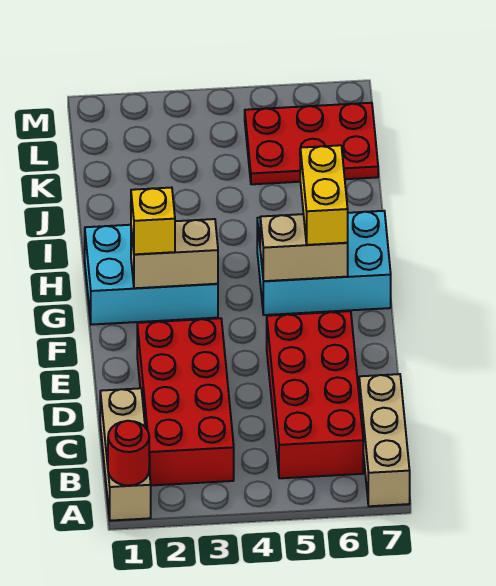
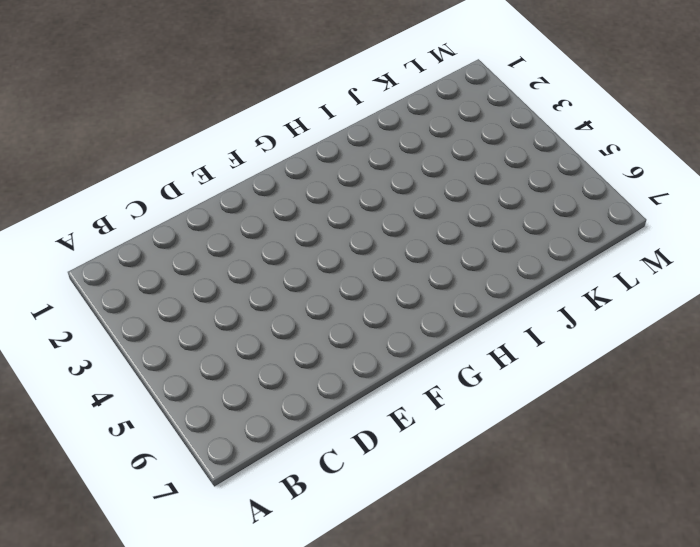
none -> tan 1x3 brick [100,388,151,521]
none -> tan 1x3 brick [359,374,410,506]
none -> red 2x4 brick [137,318,234,485]

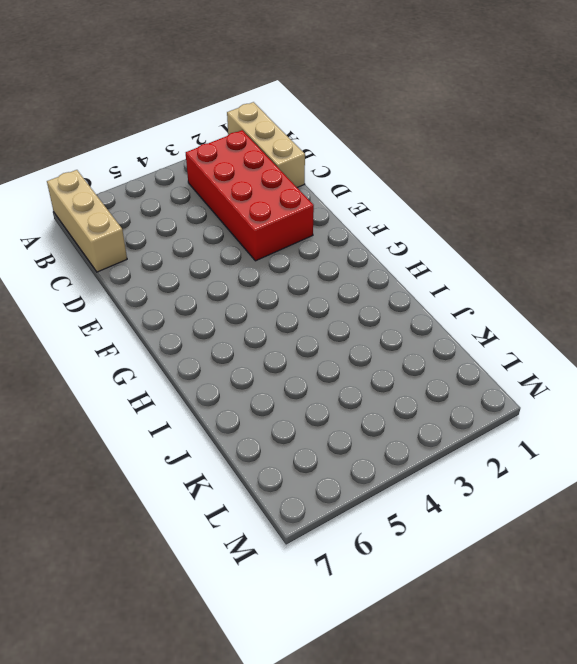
none -> red 2x4 brick [267,311,363,478]
none -> cyan 2x3 brick [85,225,218,325]
none -> cyan 2x3 brick [257,211,391,315]

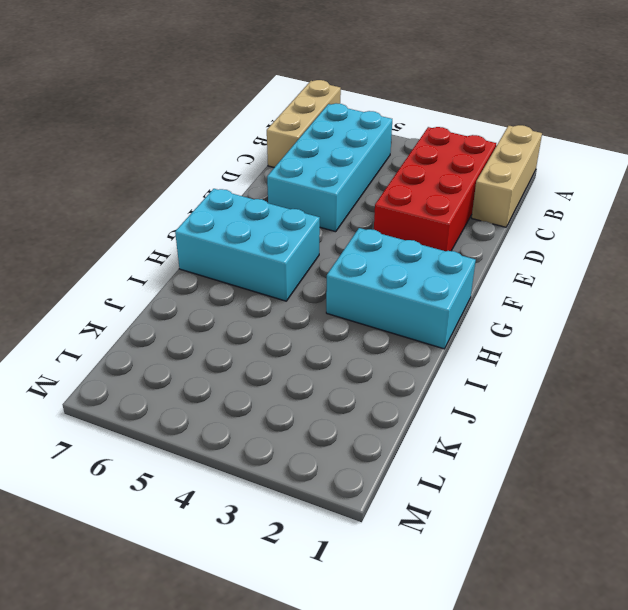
cyan 2x4 brick [267,103,392,232] -> red 2x4 brick [267,311,363,478]
none -> red 2x3 plate [245,103,378,184]
none -> red 1x1 round brick [108,421,149,486]
none -> tan 1x2 brick [131,219,218,288]

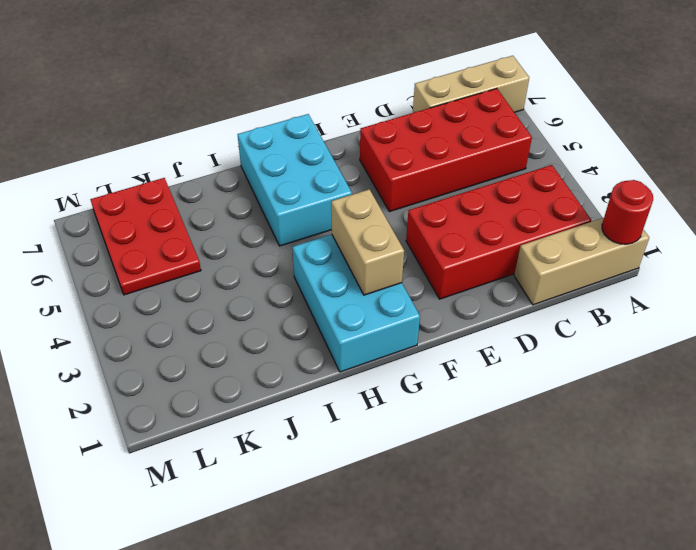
none -> tan 1x2 brick [260,214,348,281]
none -> yellow 1x1 brick [131,188,175,254]
none -> yellow 1x2 brick [300,145,348,245]

